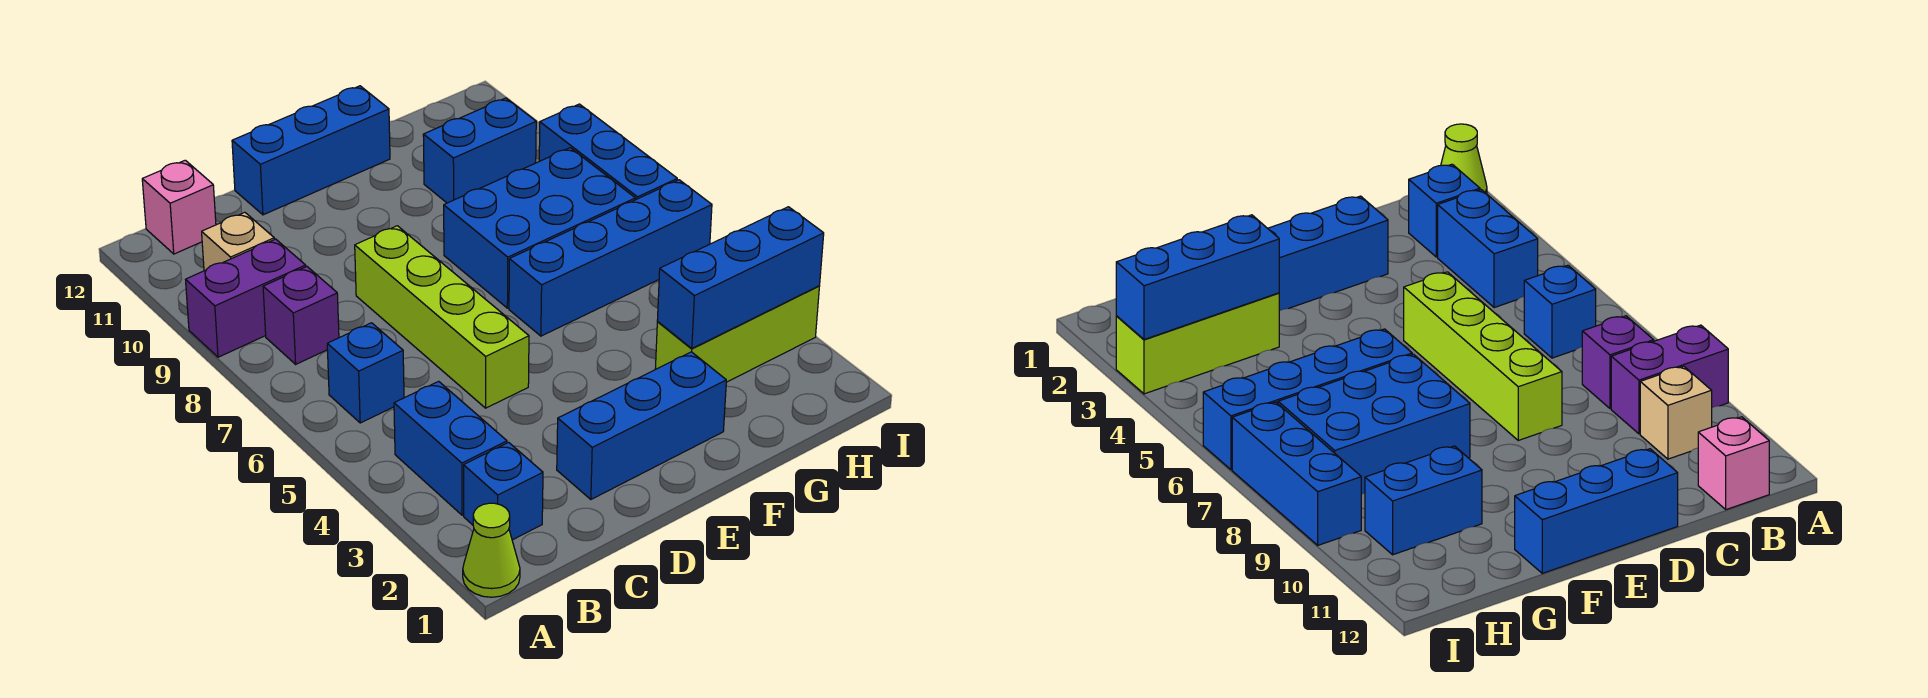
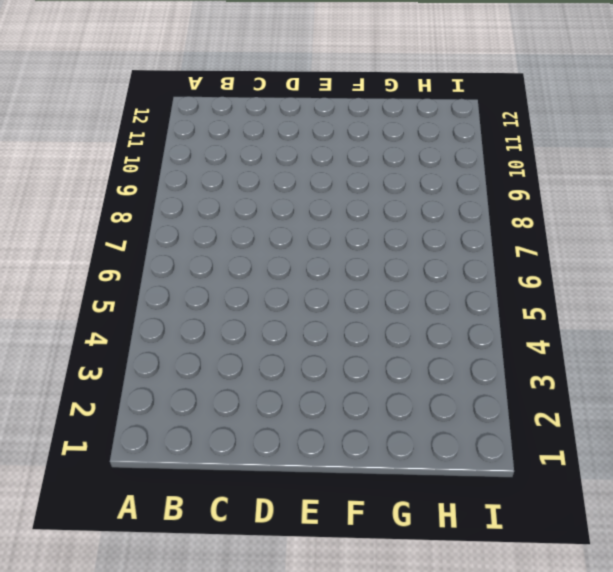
none -> lime 1x1 cone [463,503,520,597]
none -> purple 1x2 brick [186,239,306,357]
none -> blue 1x1 brick [464,442,543,540]

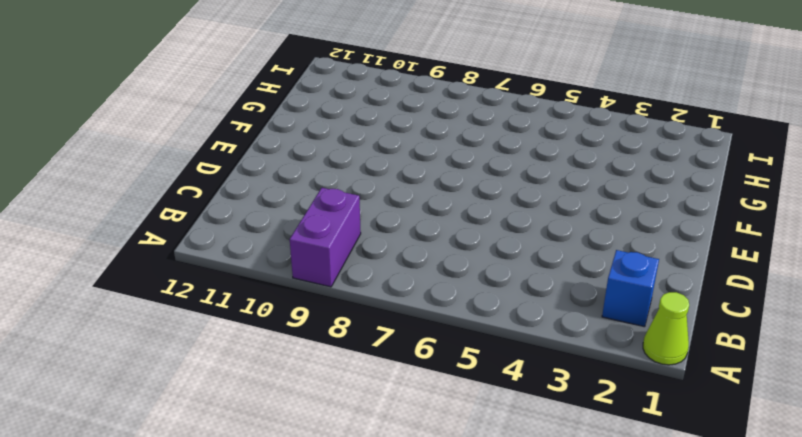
none -> blue 1x2 brick [394,381,507,515]
none -> blue 1x1 brick [327,323,404,423]
none -> purple 1x1 brick [263,267,339,364]

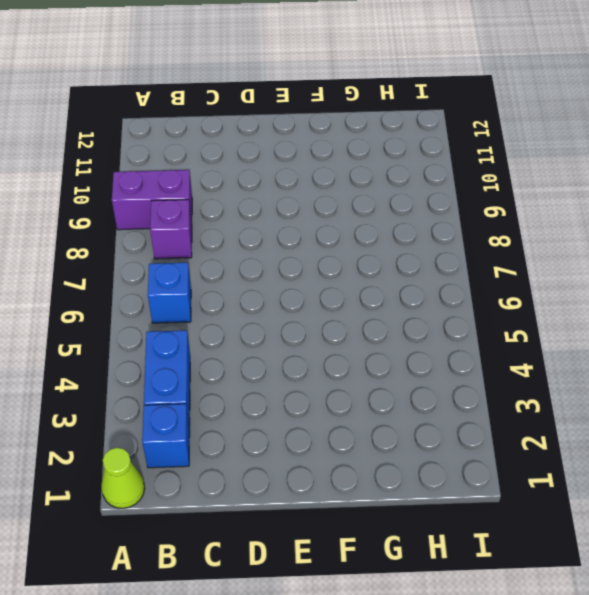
none -> tan 1x1 brick [202,212,274,271]
none -> pink 1x1 brick [142,160,216,254]
none -> blue 1x3 brick [557,352,726,499]

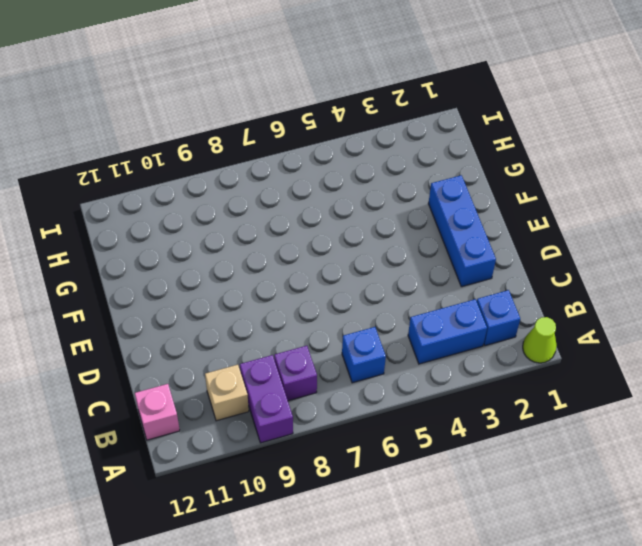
none -> lime 1x4 brick [355,226,529,408]
none -> blue 1x3 brick [232,86,390,215]
none -> blue 1x4 brick [509,180,712,336]

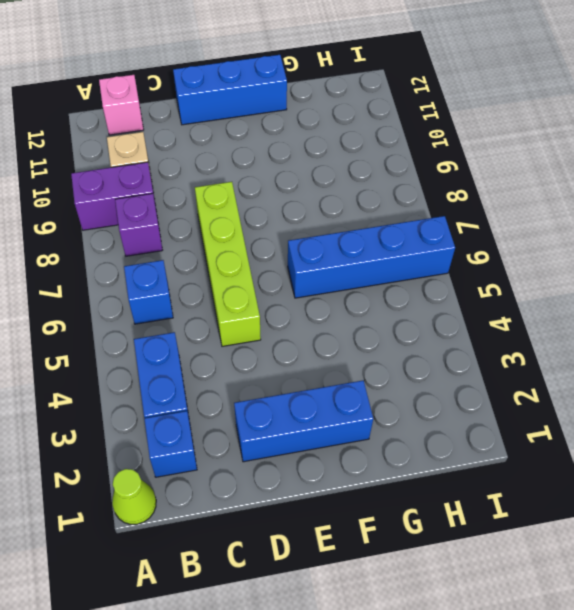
none -> blue 2x3 brick [444,148,635,308]
none -> lime 1x3 brick [655,286,820,382]
none -> blue 1x2 brick [423,98,536,203]

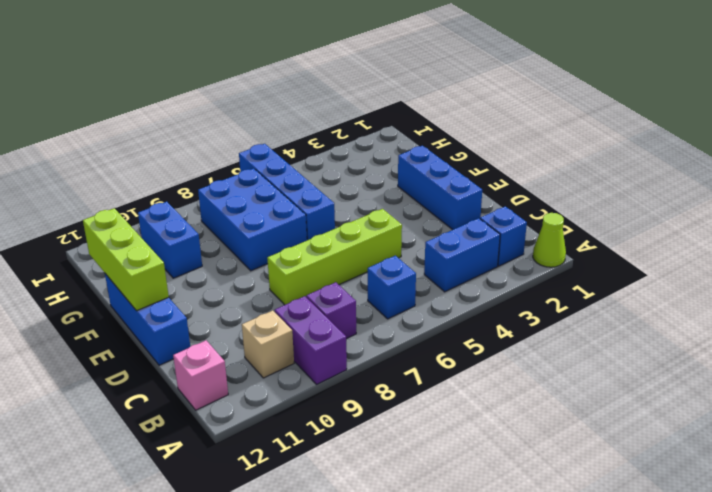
lime 1x3 brick [83,208,169,311] -> lime 1x3 brick moved to [655,286,820,382]
none -> blue 1x3 brick [539,104,677,200]
none -> blue 1x3 brick [657,207,824,349]

